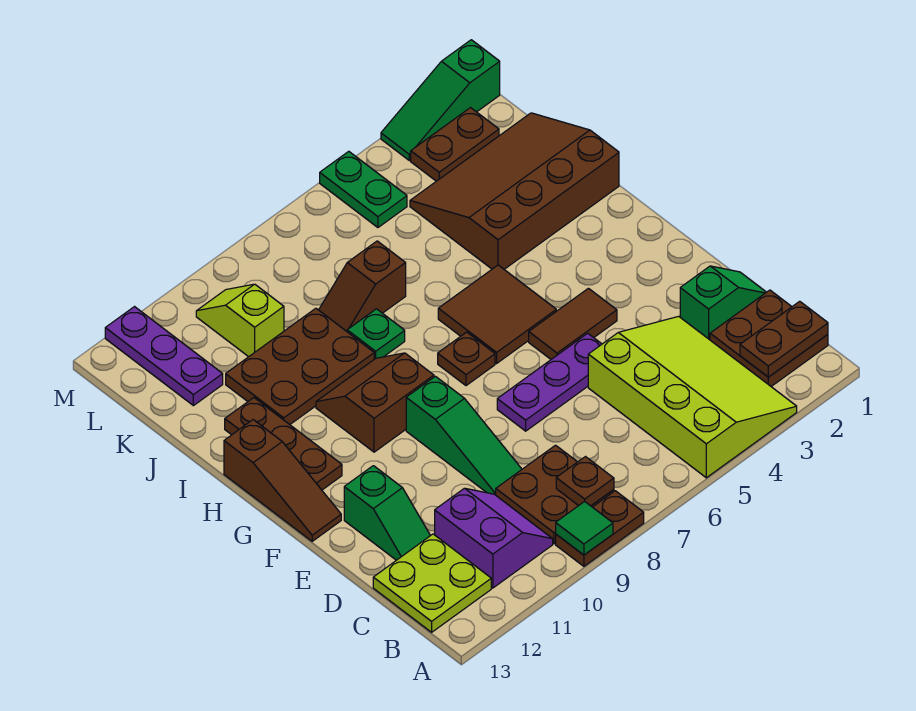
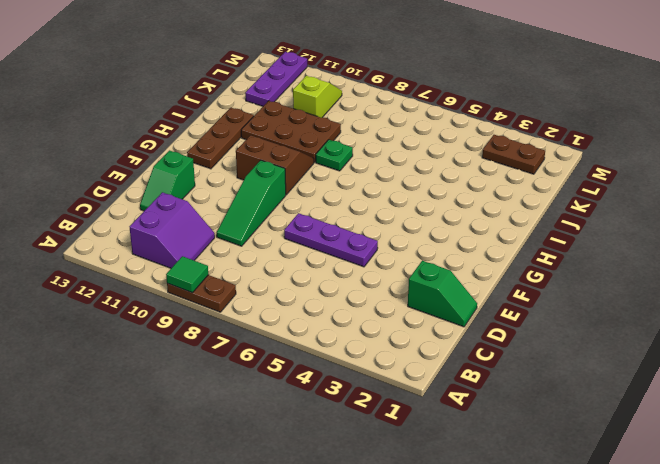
none -> lime 3x4 slope [588,316,797,478]
none -> brown 2x2 plate [710,290,828,386]
none -> brown 2x2 plate [496,445,614,544]

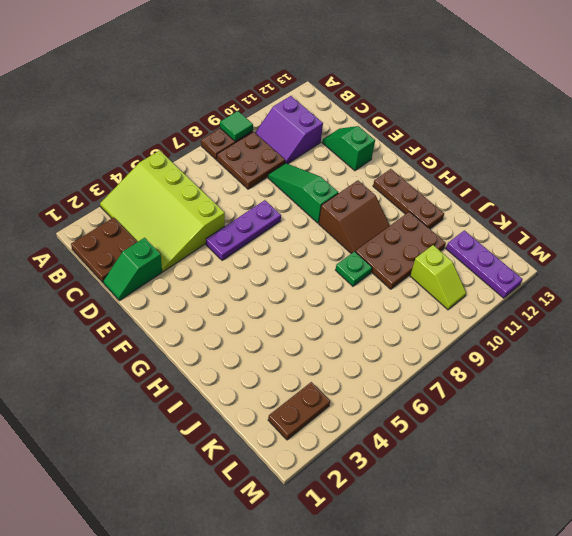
none -> lime 2x2 plate [373,534,491,632]
none -> brown 1x2 tile [529,288,617,359]
none -> brown 1x3 slope [224,420,341,541]

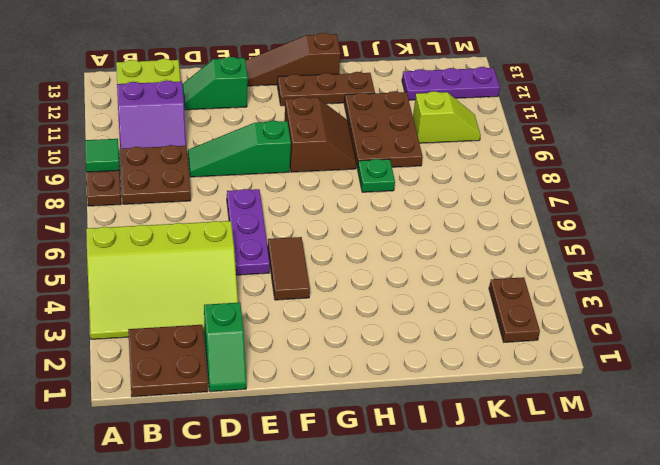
none -> brown 2x2 tile [438,265,556,363]
none -> brown 1x1 plate [438,332,495,386]
none -> brown 3x4 slope [410,113,619,269]

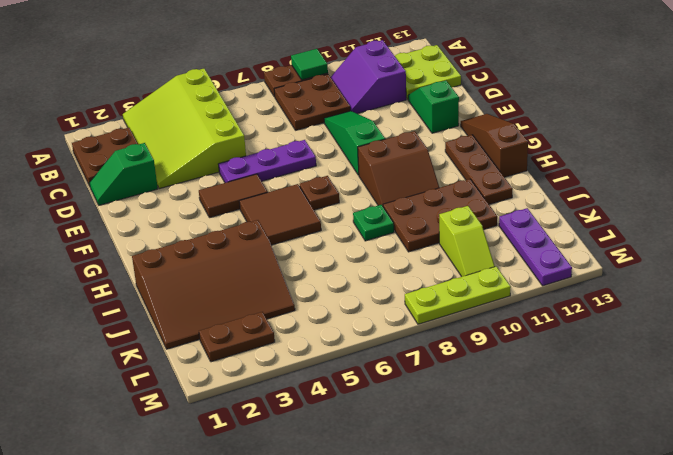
lime 1x3 plate [405,266,511,324] -> none
none -> brown 1x2 slope [319,241,406,331]
none -> green 1x2 plate [320,151,407,227]
none -> green 1x3 slope [381,40,500,160]

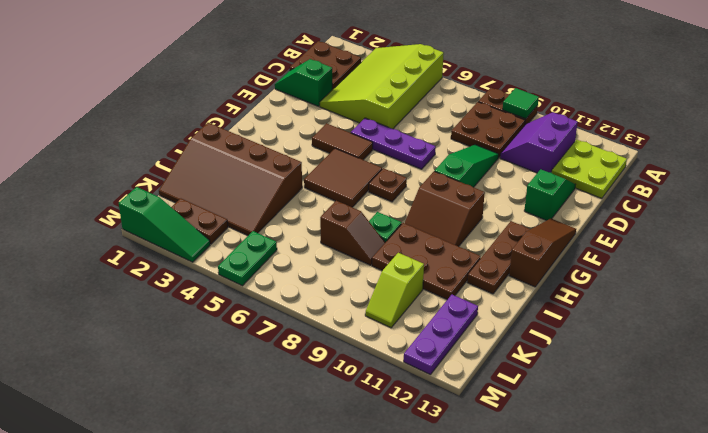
none -> brown 1x2 plate [740,301,828,377]
none -> brown 1x1 plate [556,457,614,506]

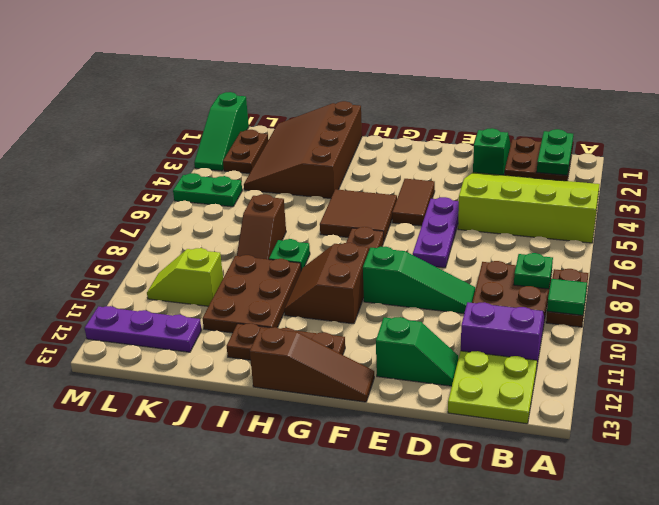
green 1x2 plate [537,129,573,175] -> brown 1x2 plate [740,301,828,377]
green 1x1 plate [514,253,553,289] -> brown 1x1 plate [556,457,614,506]

